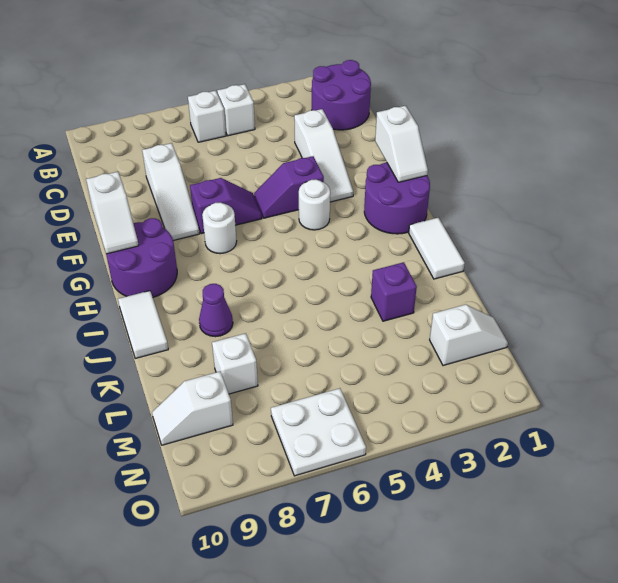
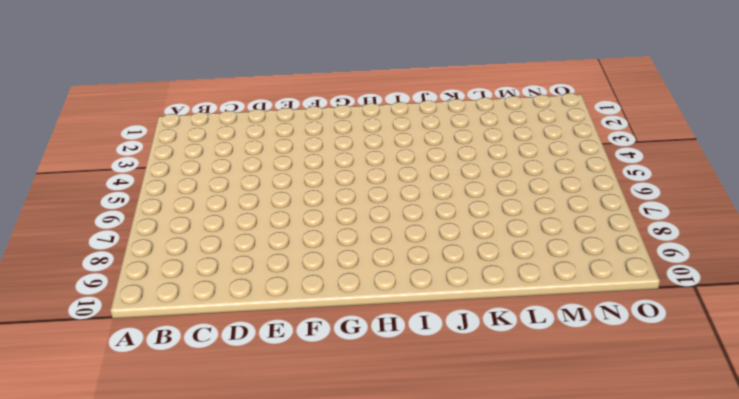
none -> purple 2x2 round brick [312,60,371,130]
none -> white 1x1 brick [217,84,255,136]
none -> white 1x1 brick [188,91,226,142]

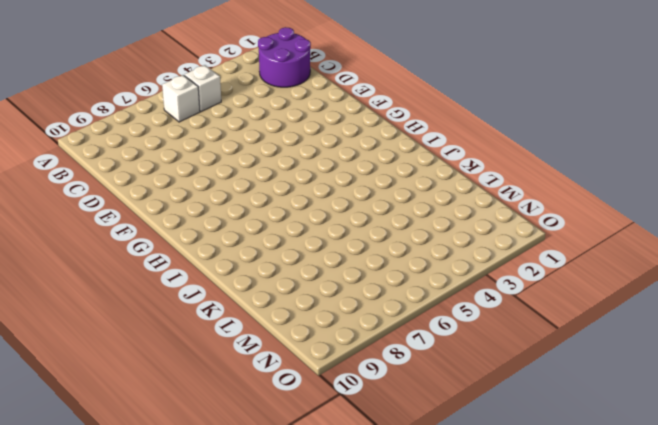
none -> white 1x3 slope [294,109,353,202]
none -> white 1x3 slope [142,143,200,241]
none -> purple 1x2 slope [254,156,324,218]

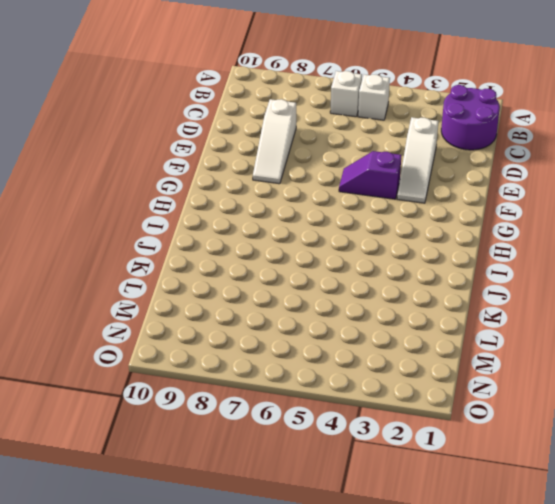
none -> purple 1x2 slope [190,178,262,234]
none -> purple 2x2 round brick [364,162,430,234]
none -> white 1x1 round brick [299,179,330,230]

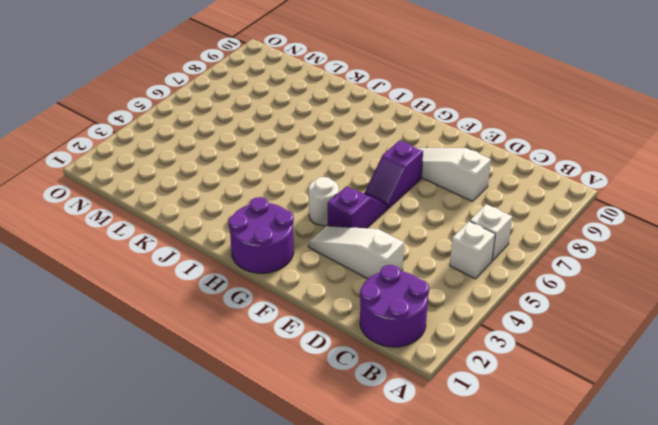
none -> white 1x1 round brick [202,202,237,254]
none -> purple 2x2 round brick [106,218,177,297]
none -> white 1x2 tile [409,218,465,279]

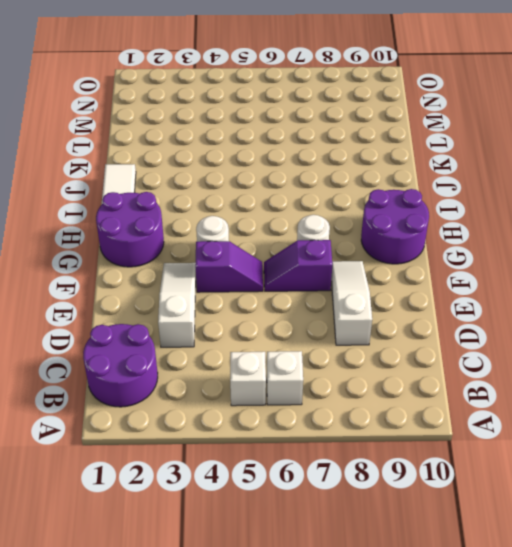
none -> white 1x2 tile [118,291,168,359]
none -> purple 1x1 cone [199,284,233,337]
none -> purple 1x1 brick [371,262,417,321]

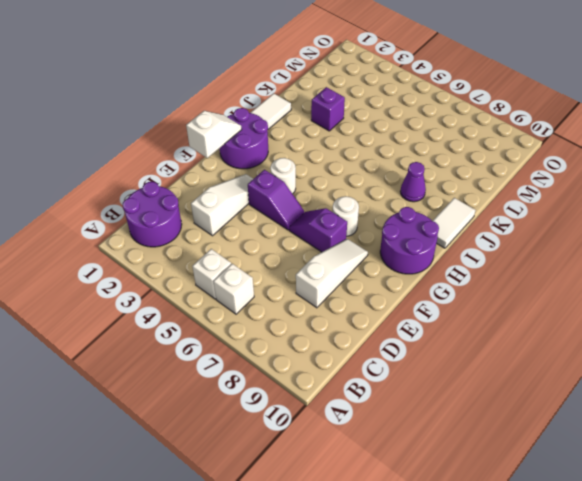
none -> white 1x1 brick [212,333,258,394]
none -> white 1x2 slope [430,305,508,366]
none -> white 1x2 slope [152,372,233,445]

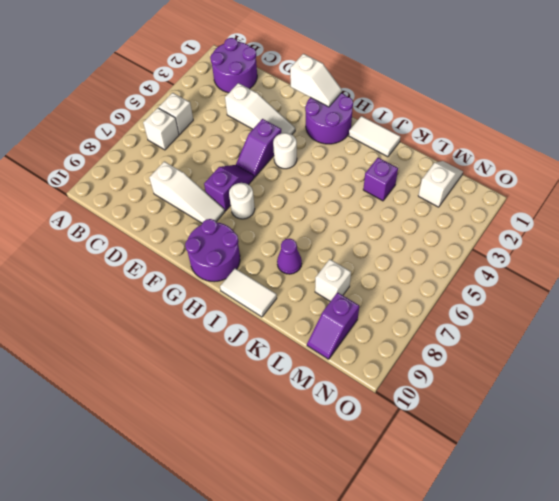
purple 1x2 slope [307,292,359,359] -> white 1x2 slope [152,372,233,445]
none -> white 2x2 plate [271,388,366,476]
none -> white 1x2 slope [86,172,139,254]

